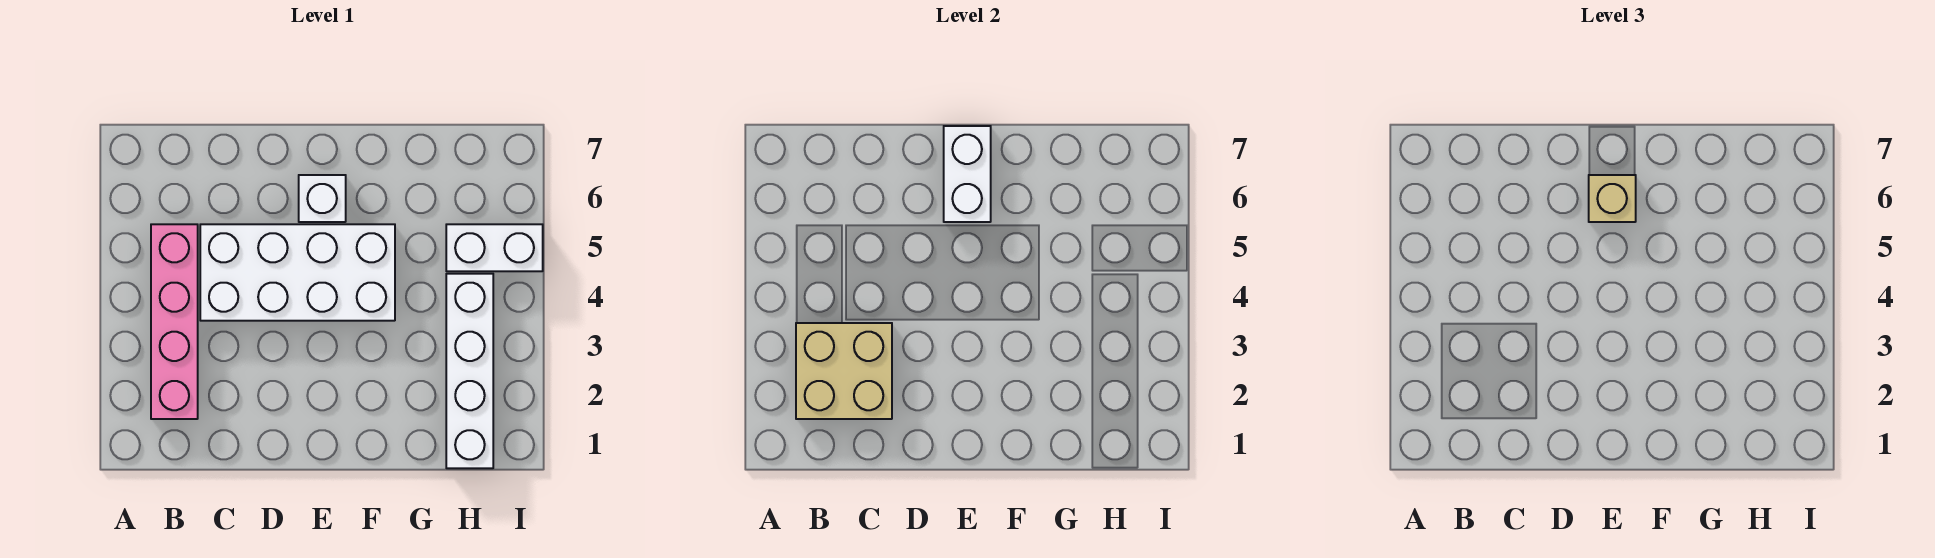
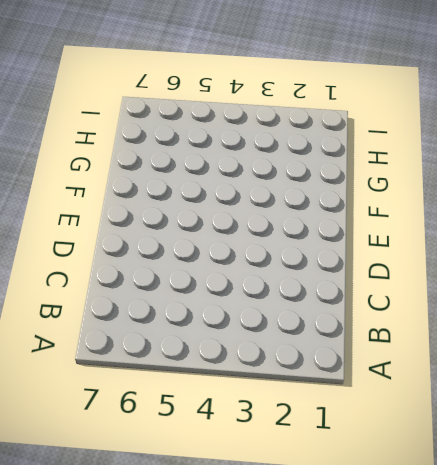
none -> pink 1x4 brick [151,224,198,419]
none -> white 2x4 brick [200,224,395,321]

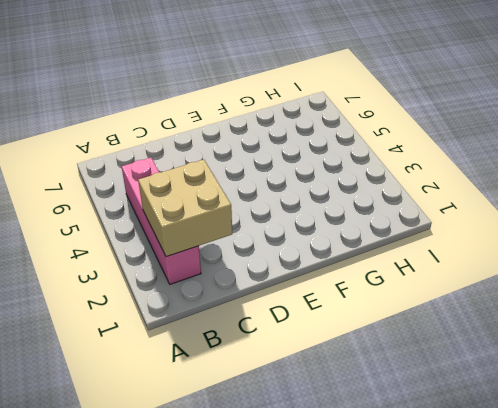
none -> white 2x4 brick [200,224,395,321]
none -> white 1x1 brick [299,175,346,222]

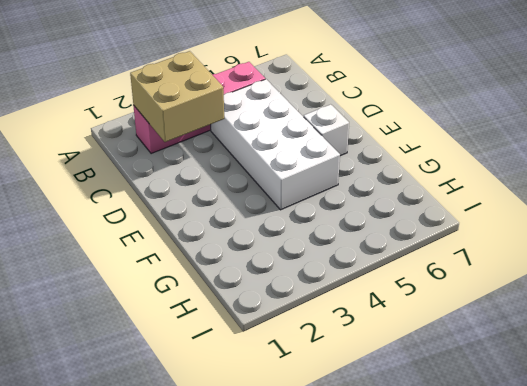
none -> white 1x4 brick [446,274,493,468]
none -> white 1x2 brick [446,224,543,271]

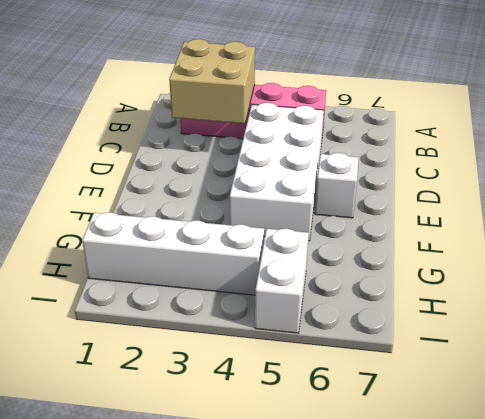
none -> white 1x2 brick [944,126,991,222]
none -> tan 1x1 brick [1589,175,1636,222]

